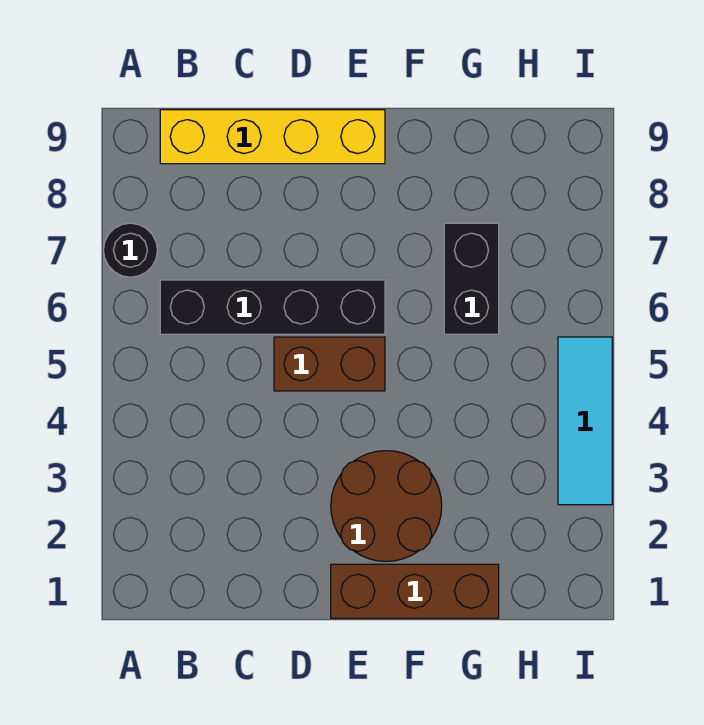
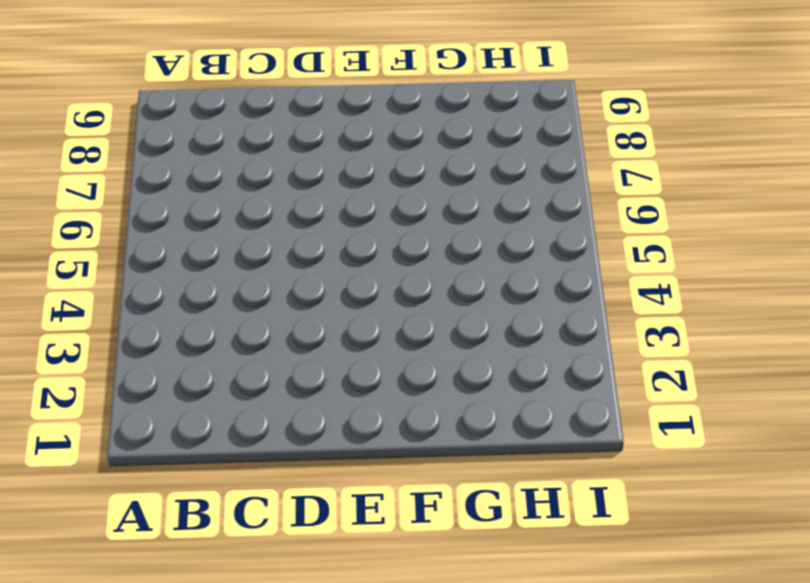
none -> black 1x1 round brick [103,223,157,277]
none -> black 1x4 brick [160,280,385,334]

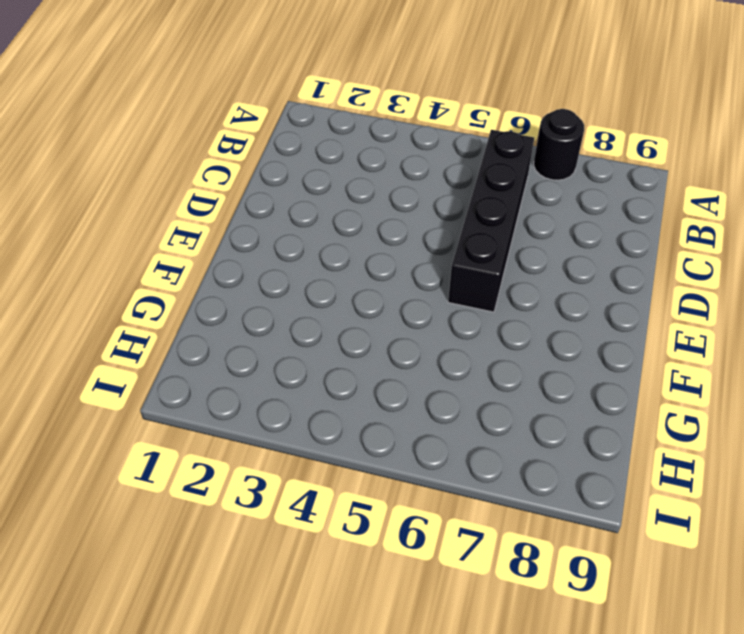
none -> yellow 1x4 brick [160,110,385,164]
none -> brown 1x2 brick [274,337,385,391]

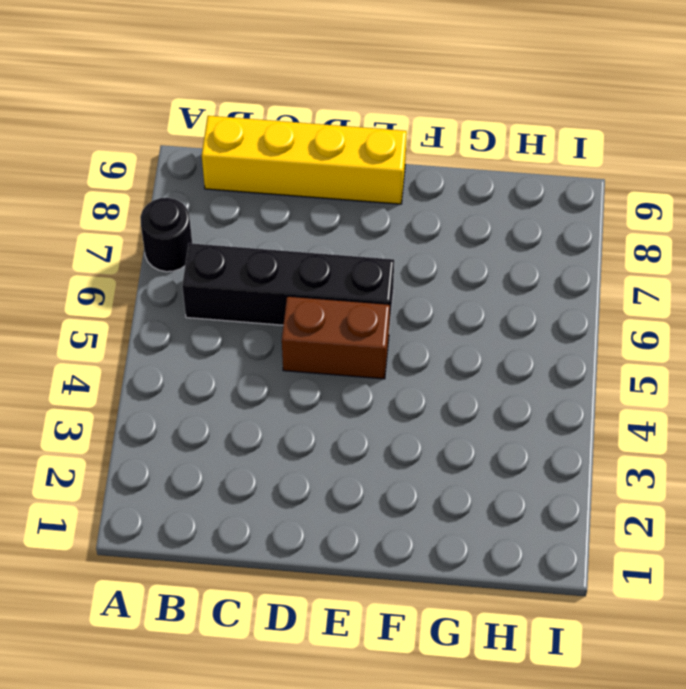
none -> brown 1x3 brick [331,564,499,618]
none -> brown 2x2 round brick [331,451,442,562]

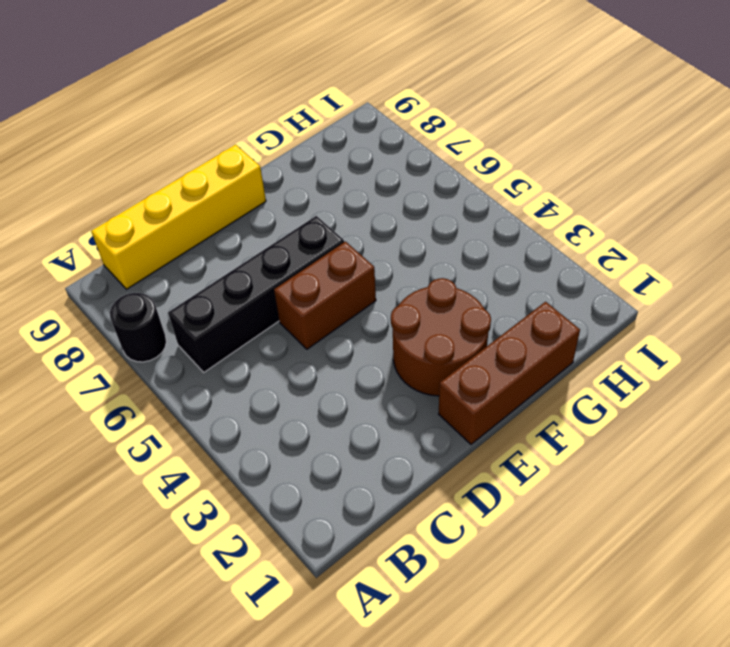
none -> black 1x2 brick [444,223,499,334]
none -> cyan 1x3 tile [558,337,612,505]

